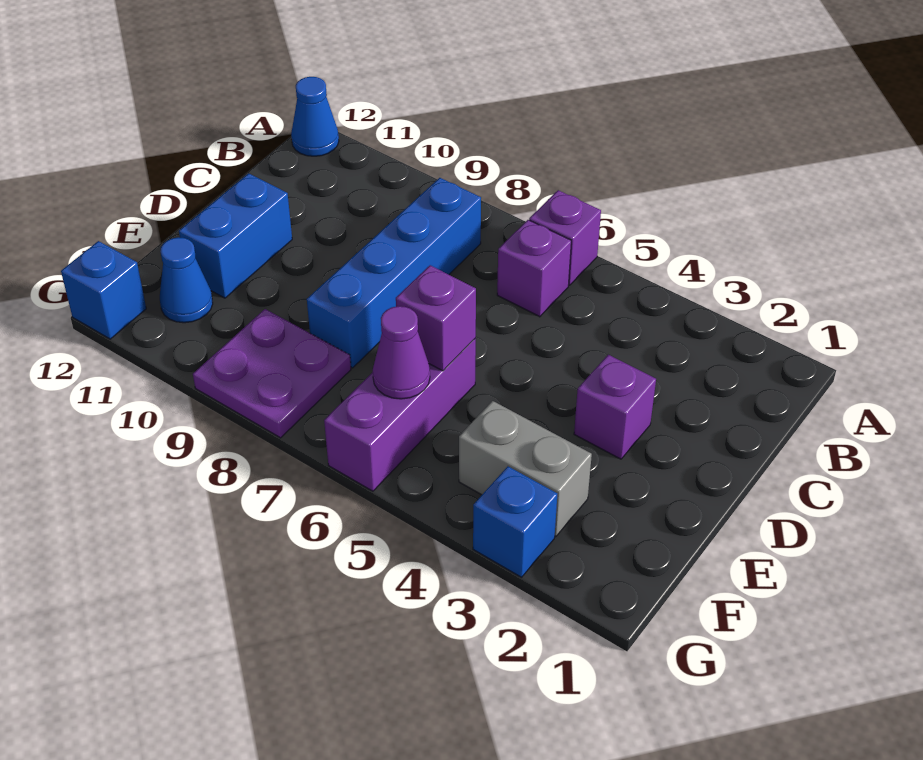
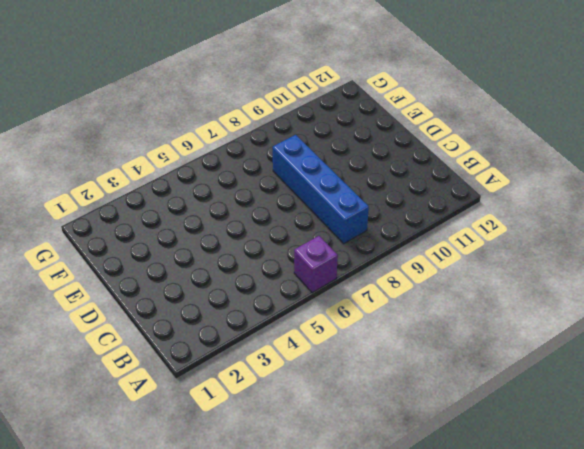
none -> blue 1x1 cone [291,77,339,156]
none -> purple 1x1 brick [497,220,571,317]
none -> purple 1x1 brick [574,355,656,459]

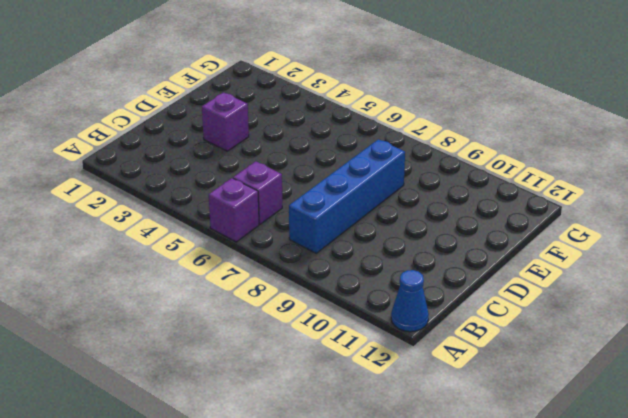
none -> blue 1x2 brick [179,173,292,298]
none -> purple 1x3 brick [324,338,476,491]
none -> grey 1x2 brick [459,401,592,536]

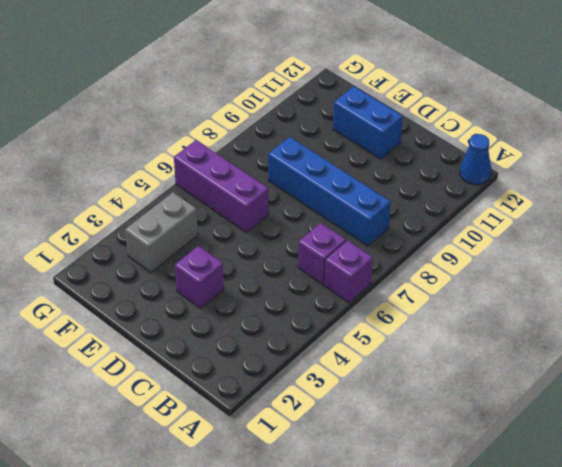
none -> purple 2x2 plate [193,309,351,438]
none -> blue 1x1 cone [160,237,213,323]
none -> blue 1x1 brick [473,466,557,577]

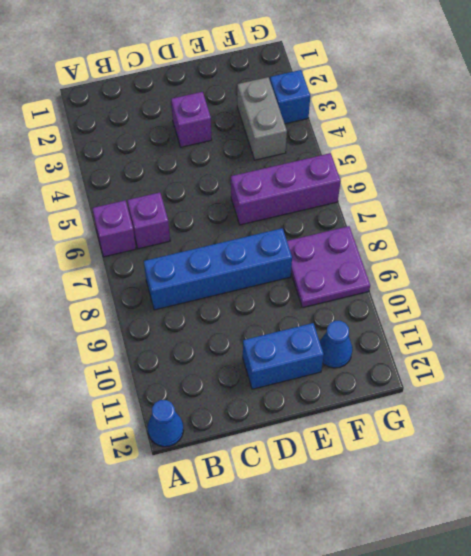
none -> blue 1x1 brick [61,241,146,339]
none -> purple 1x1 brick [396,265,476,371]
none -> purple 1x1 cone [373,306,430,399]

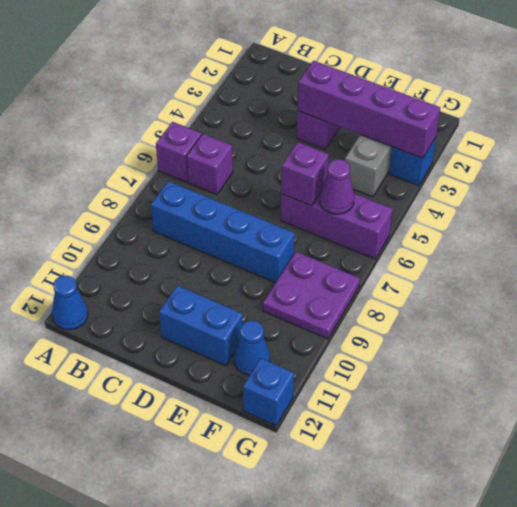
purple 1x4 brick [298,61,440,158] -> none

